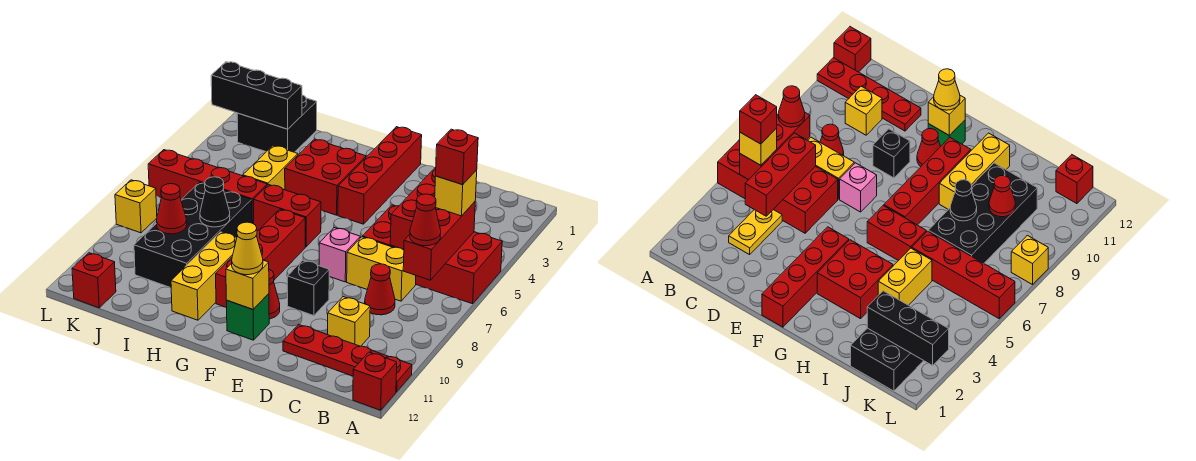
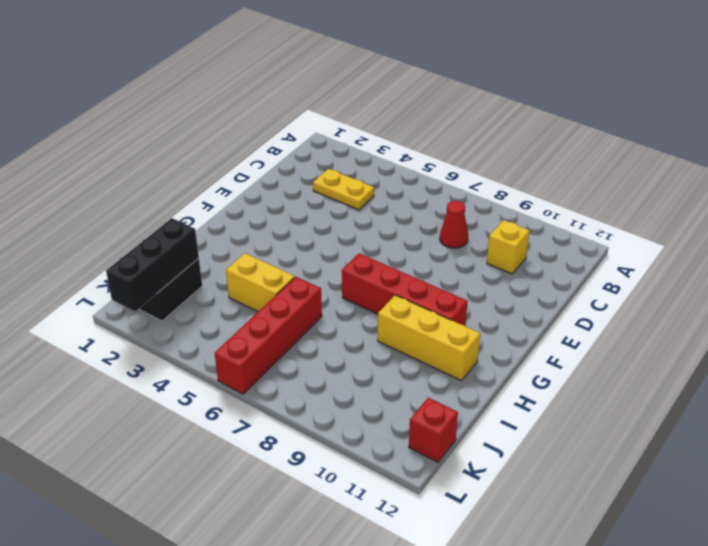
none -> red 2x4 brick [363,205,502,304]
none -> red 1x4 plate [283,325,412,392]
none -> red 1x1 brick [353,352,397,410]
none -> yellow 1x2 brick [347,237,416,301]

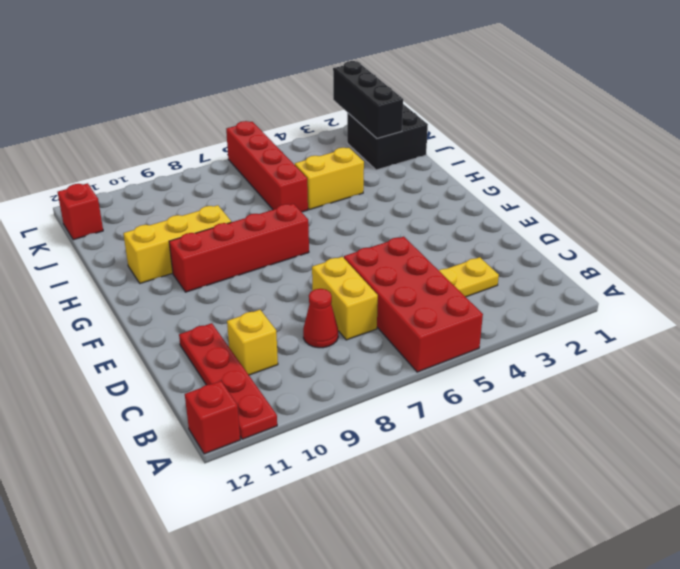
none -> pink 1x1 brick [319,228,360,282]
none -> black 1x1 brick [287,260,329,316]
none -> red 1x4 brick [338,127,422,224]
none -> red 1x1 cone [269,270,280,319]

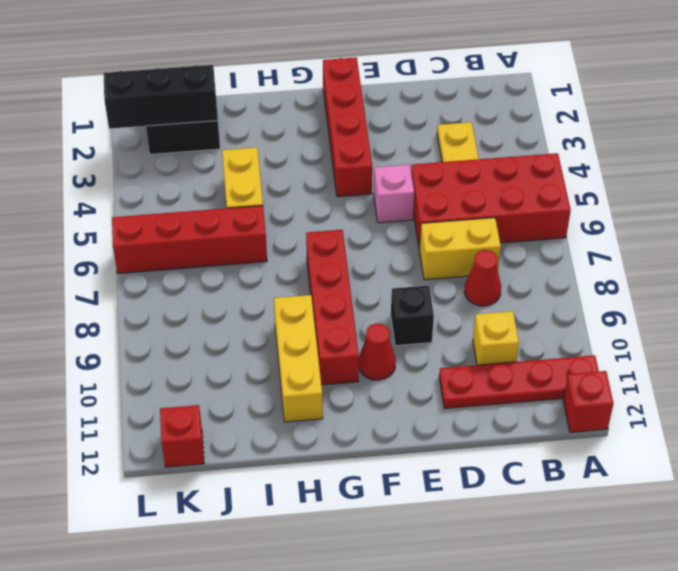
pink 1x1 brick [374,165,414,223] -> pink 1x1 brick moved to [319,228,360,282]
none -> green 1x1 brick [226,294,269,340]
none -> red 2x2 brick [285,139,366,215]
none -> red 1x2 brick [254,185,321,247]
none -> black 2x4 brick [134,182,252,288]

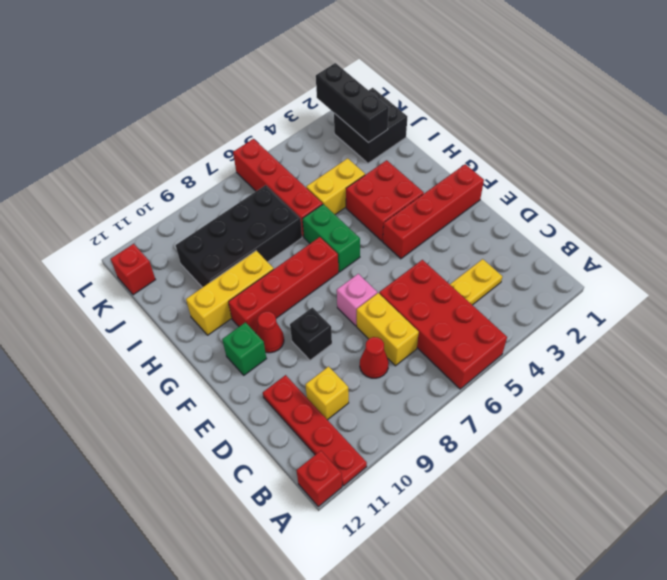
green 1x2 brick [303,204,360,272] -> red 1x2 brick [254,185,321,247]
none -> yellow 1x1 brick [115,180,157,233]
none -> red 1x3 brick [403,202,475,280]
none -> red 1x3 brick [390,168,436,250]
none -> yellow 1x1 brick [226,260,269,309]

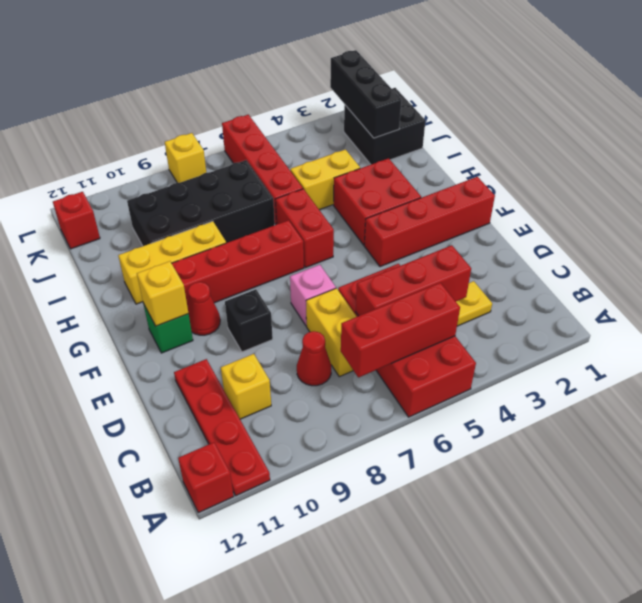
none -> black 1x1 cone [200,177,230,227]
none -> red 1x1 cone [156,184,187,234]
none -> yellow 1x1 brick [435,170,477,216]
none -> red 1x1 cone [410,194,441,246]

